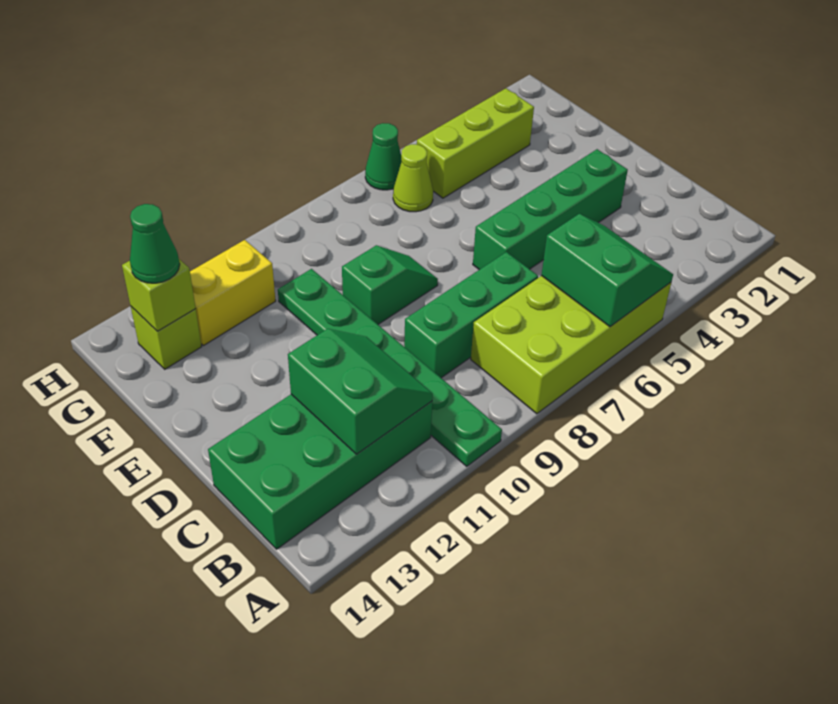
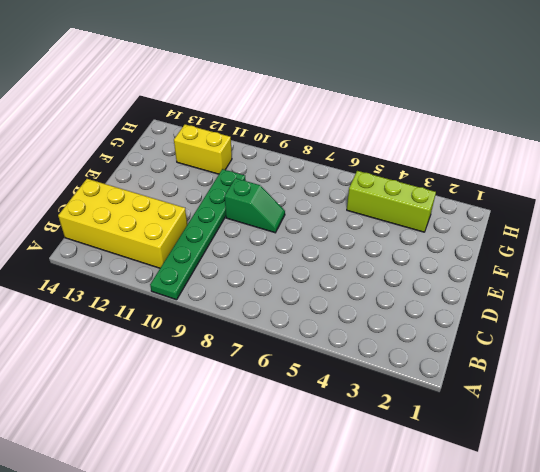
yellow 2x4 brick [58,179,187,268] -> green 2x4 brick [208,394,432,549]
none -> lime 2x4 brick [471,276,671,414]
none -> green 1x3 brick [404,252,538,378]
none -> green 1x4 brick [473,149,628,270]

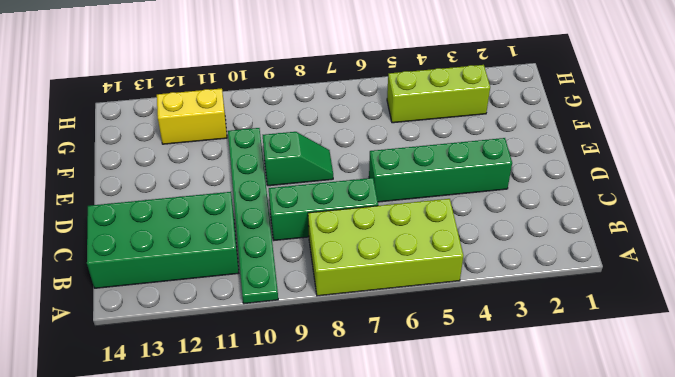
none -> lime 1x1 cone [393,144,433,212]
none -> lime 1x1 brick [131,307,202,369]
none -> green 1x1 cone [365,123,401,190]

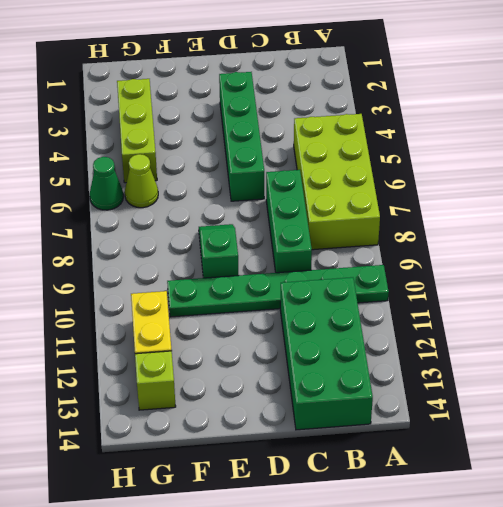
none -> green 2x2 slope [541,214,673,327]
none -> green 2x2 slope [288,329,433,454]
none -> lime 1x1 brick [122,259,196,331]

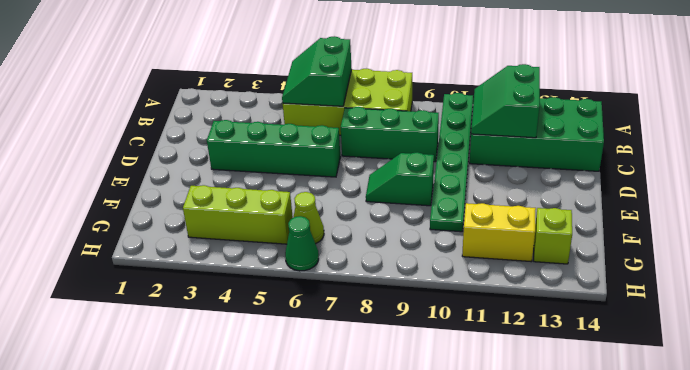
none -> lime 1x1 brick [122,259,196,331]
none -> green 1x1 cone [130,204,180,283]

